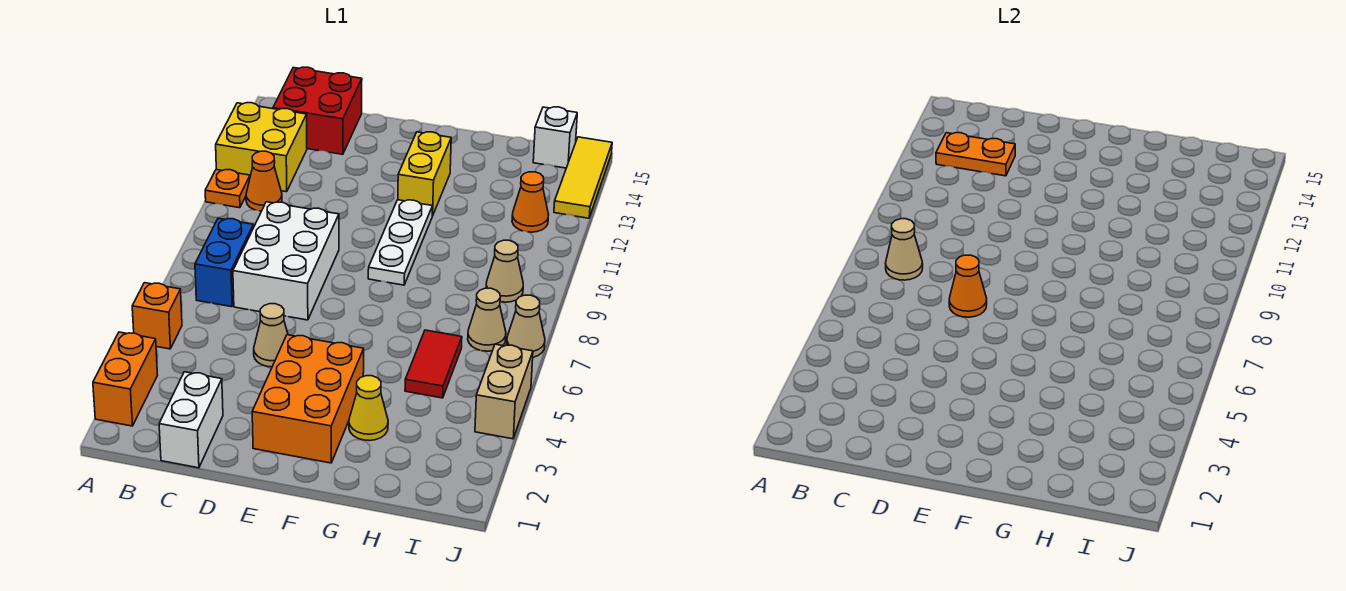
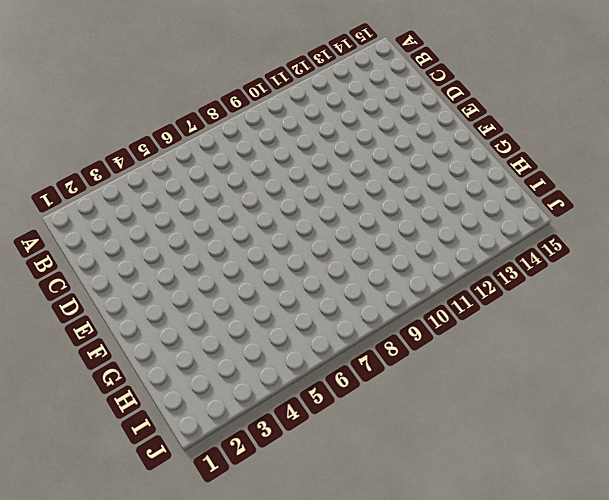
none -> orange 1x2 brick [93,332,158,426]
none -> orange 1x1 brick [132,283,182,349]
none -> orange 1x1 plate [205,170,250,208]

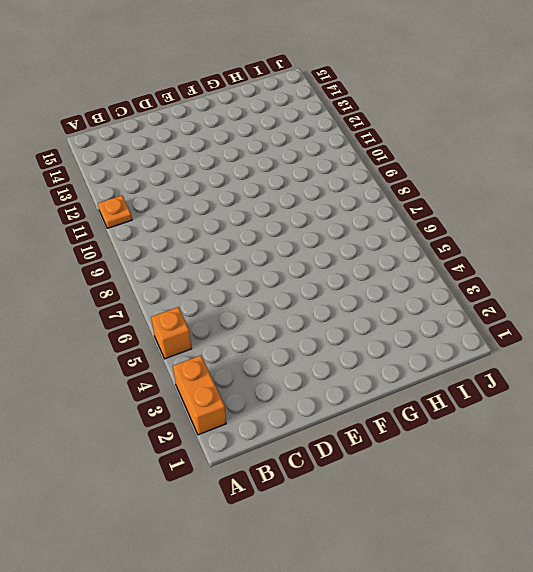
none -> yellow 2x2 brick [216,103,307,192]
none -> blue 1x2 brick [195,218,253,307]
none -> orange 1x1 cone [246,151,282,211]

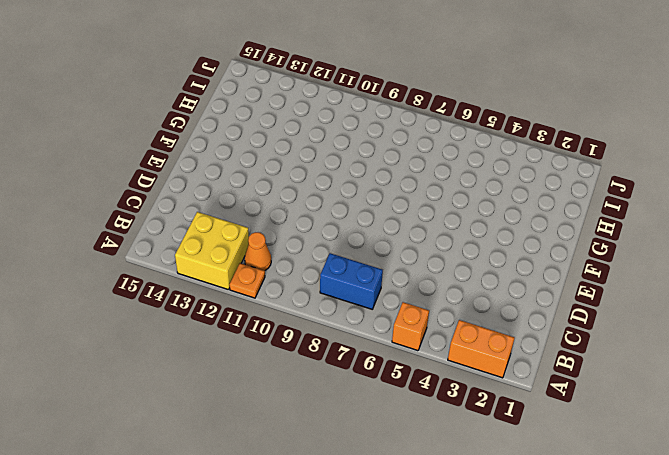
none -> red 2x2 brick [273,67,362,154]
none -> white 1x2 brick [159,372,223,468]
none -> white 2x3 brick [233,202,339,320]

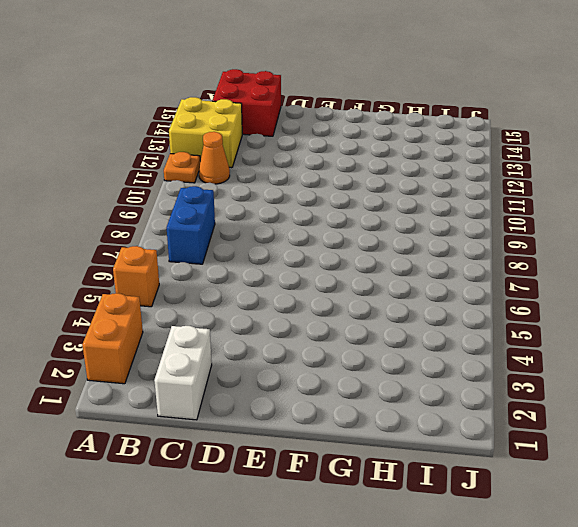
none -> white 2x3 brick [233,202,339,320]
none -> tan 1x1 cone [254,304,288,367]
none -> orange 2x3 brick [252,335,364,463]

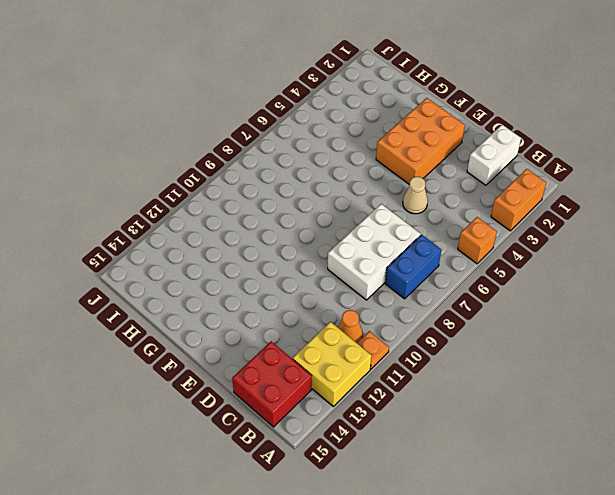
none -> white 1x3 plate [368,200,432,285]
none -> yellow 1x2 brick [398,132,451,216]
none -> yellow 1x1 cone [349,376,388,441]

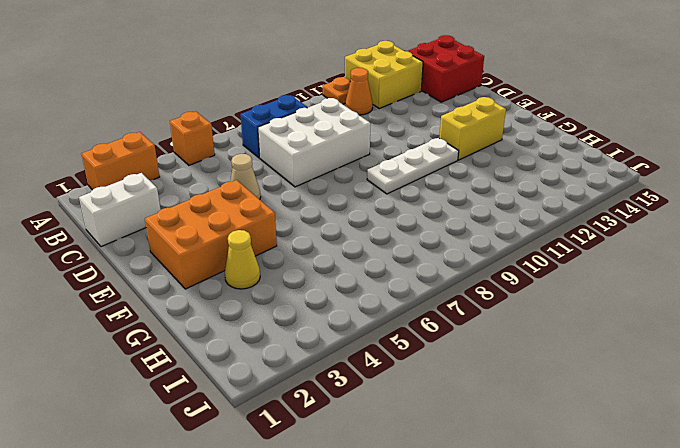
none -> red 1x2 tile [405,330,462,398]
none -> tan 1x1 cone [468,288,506,351]
none -> tan 1x1 cone [486,240,523,302]

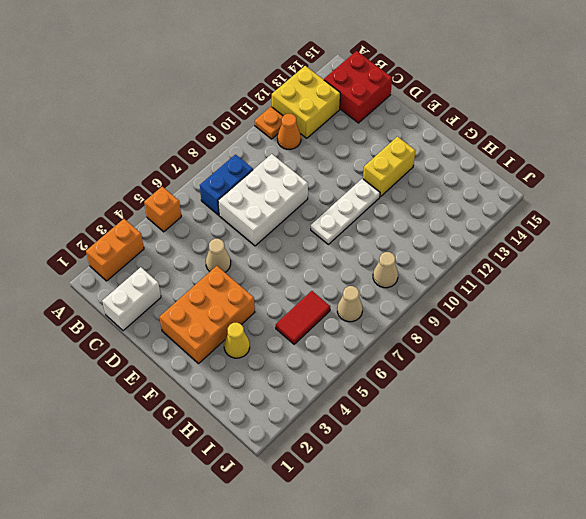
none -> orange 1x1 cone [512,172,549,232]
none -> white 1x1 brick [533,107,577,168]
none -> tan 1x2 brick [475,344,533,439]

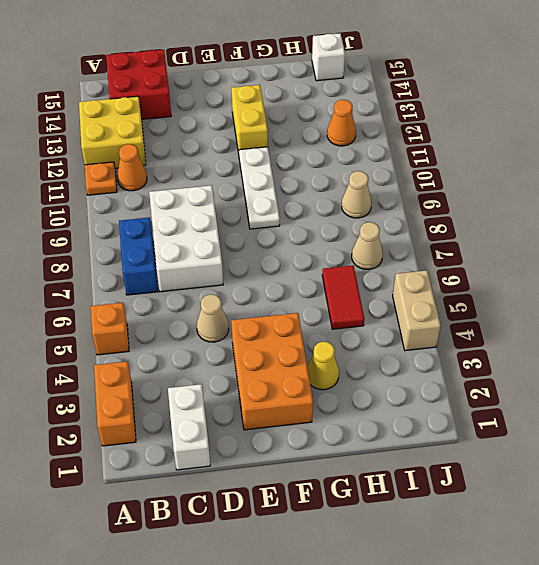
none -> tan 1x1 cone [507,295,545,357]
none -> yellow 1x3 tile [554,137,612,218]
none -> tan 1x1 cone [886,219,923,280]

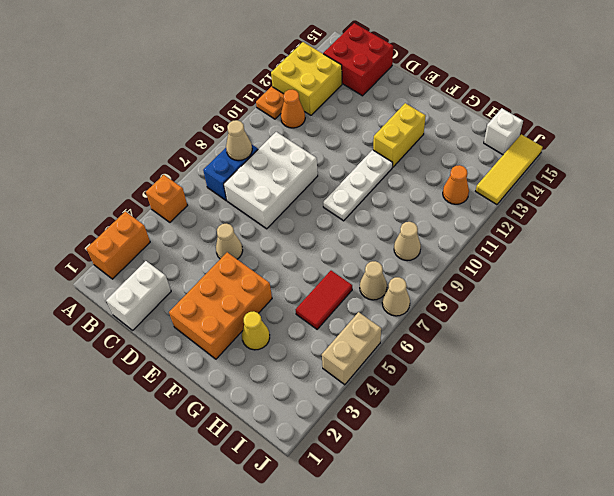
none -> orange 1x2 plate [936,133,1015,176]
none -> orange 1x1 cone [949,255,987,317]

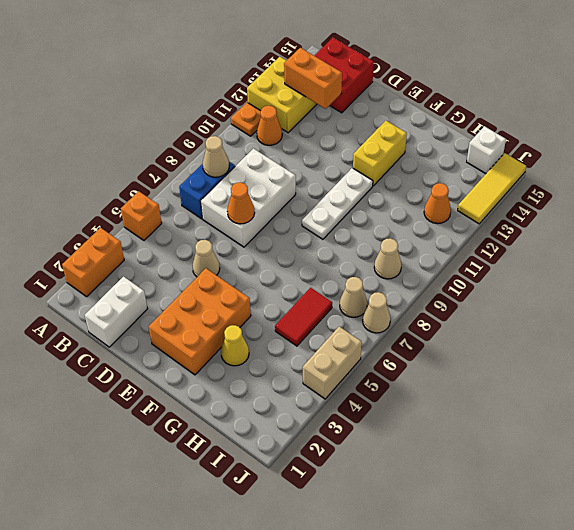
orange 1x2 brick [284,48,342,109] -> orange 1x2 plate [936,133,1015,176]

